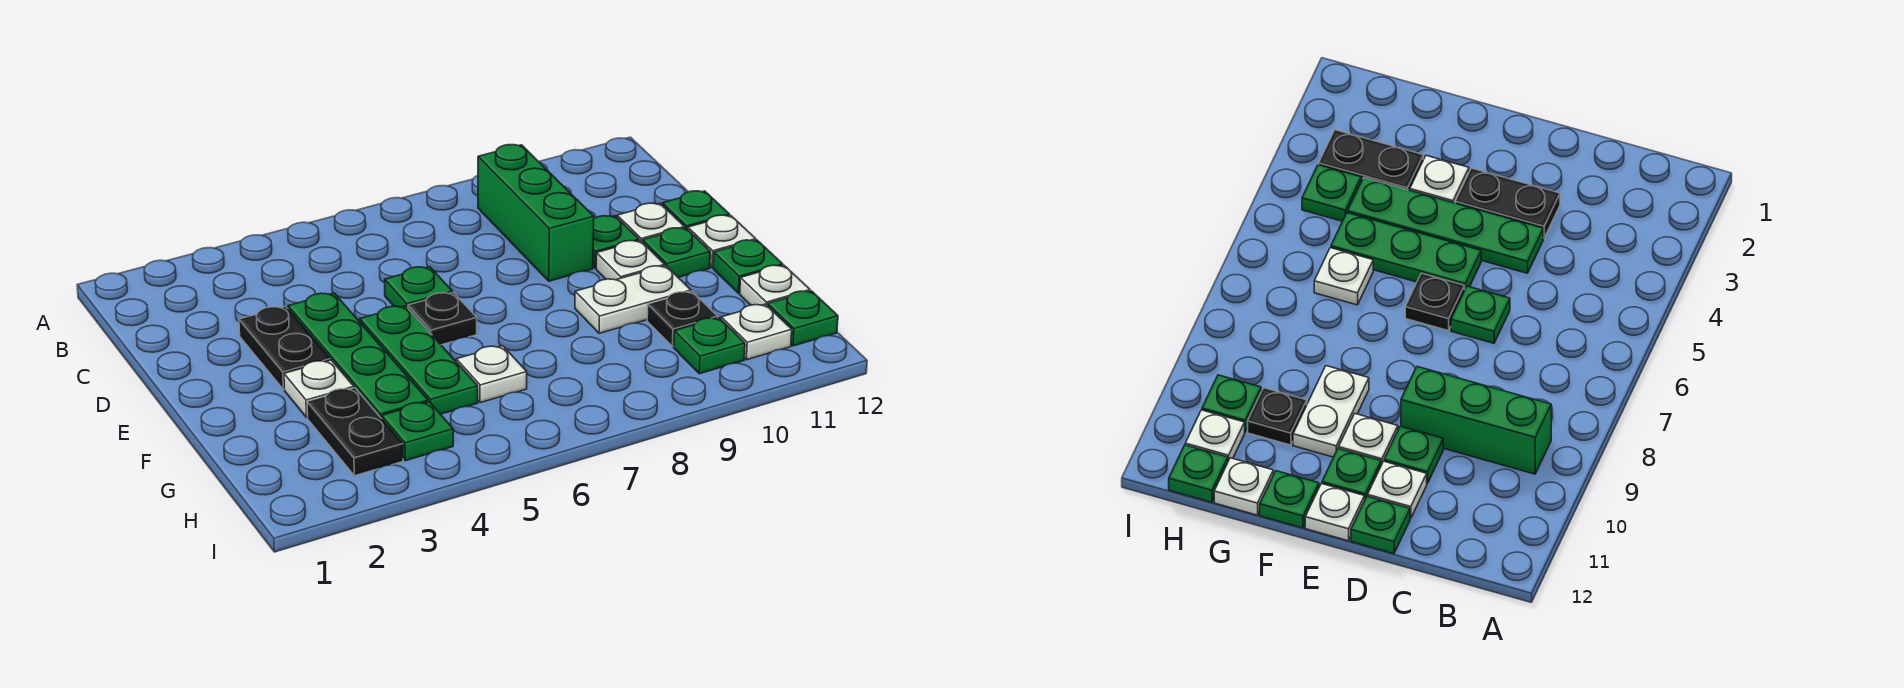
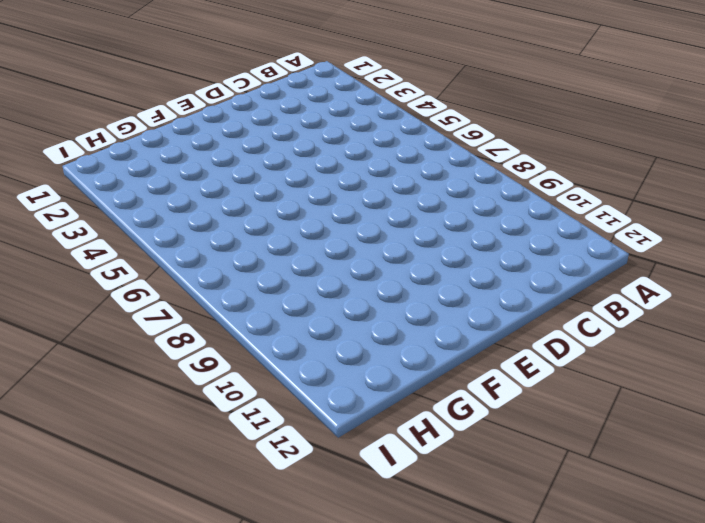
none -> green 1x3 brick [478,145,594,281]
none -> black 1x2 plate [239,306,330,390]
none -> green 1x4 plate [288,293,428,419]

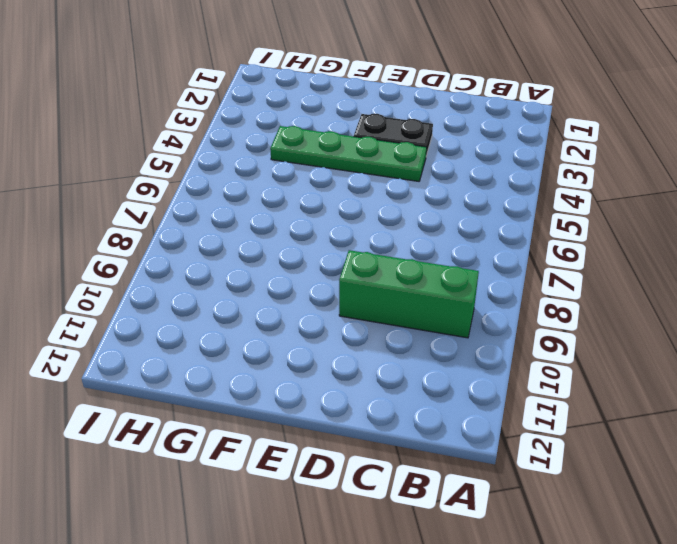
none -> green 1x1 plate [385,267,452,308]
none -> green 1x1 plate [593,216,639,268]
none -> white 1x1 plate [617,203,684,242]

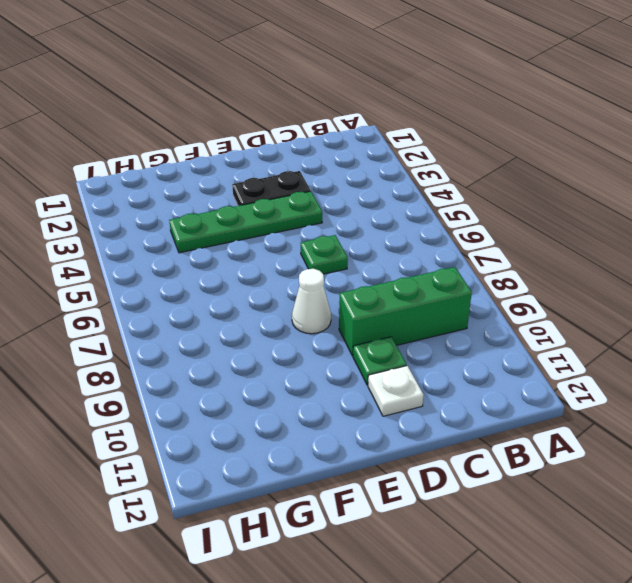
white 1x1 cone [292,269,331,334] -> none
none -> green 1x1 plate [662,191,729,229]
none -> green 1x3 plate [360,306,478,414]
none -> black 1x1 plate [408,292,477,345]

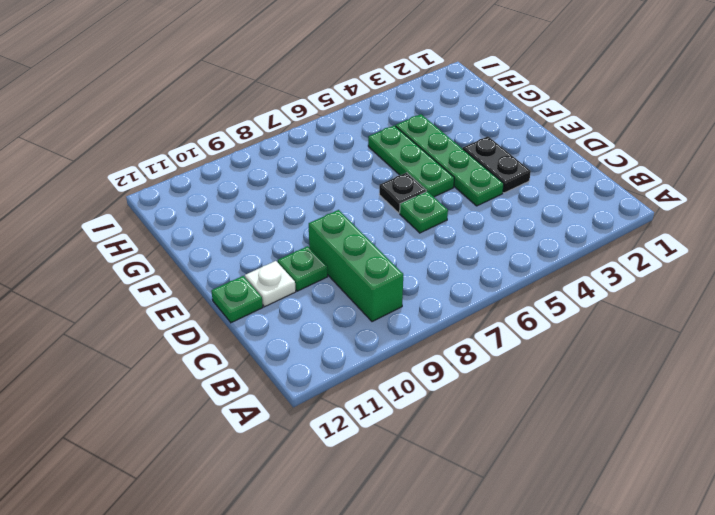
none -> white 1x1 plate [596,241,665,280]
none -> green 1x1 plate [642,228,710,277]
none -> white 1x1 plate [688,215,756,268]

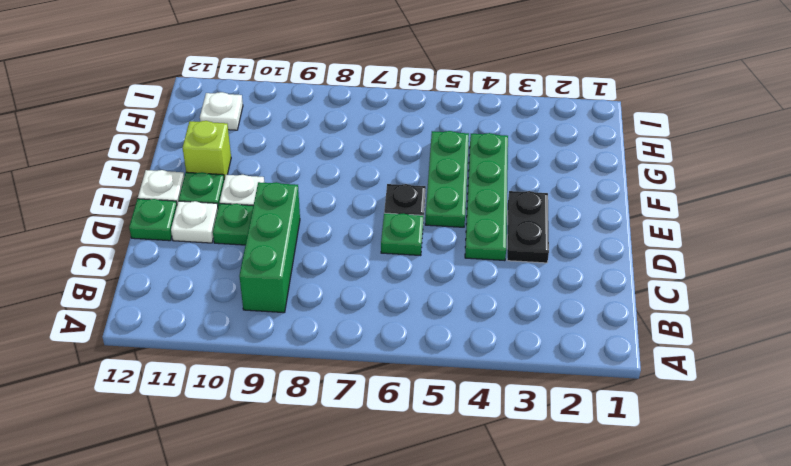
lime 1x1 brick [182,121,231,180] -> none
none -> white 1x1 plate [284,360,354,417]
none -> white 1x2 plate [575,266,691,333]
none -> green 1x1 plate [713,240,783,293]

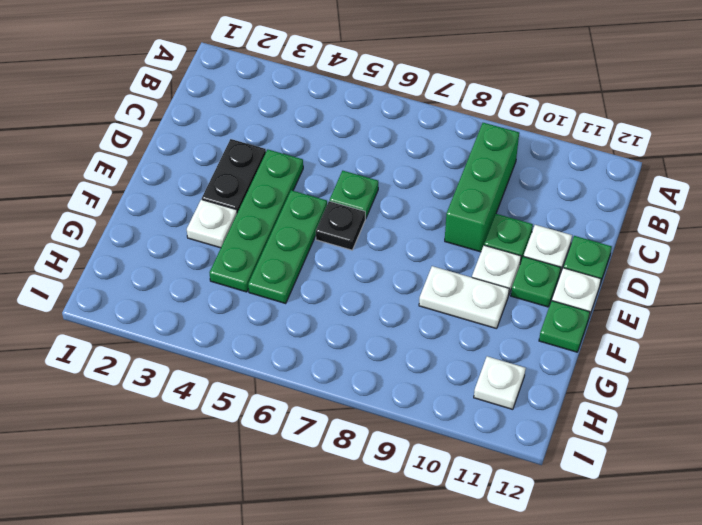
none -> black 1x2 plate [307,388,403,476]
none -> white 1x1 plate [456,346,527,403]
none -> black 1x1 plate [647,292,718,347]

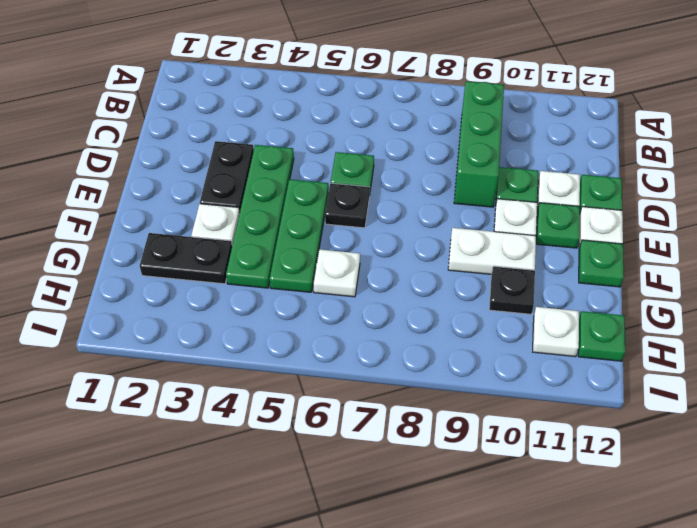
black 1x2 plate [140,233,232,284] -> black 1x2 plate turned to [307,388,403,476]
none -> white 1x1 plate [740,265,810,306]
none -> green 1x1 plate [382,402,453,461]
none -> green 1x1 plate [674,318,745,374]

